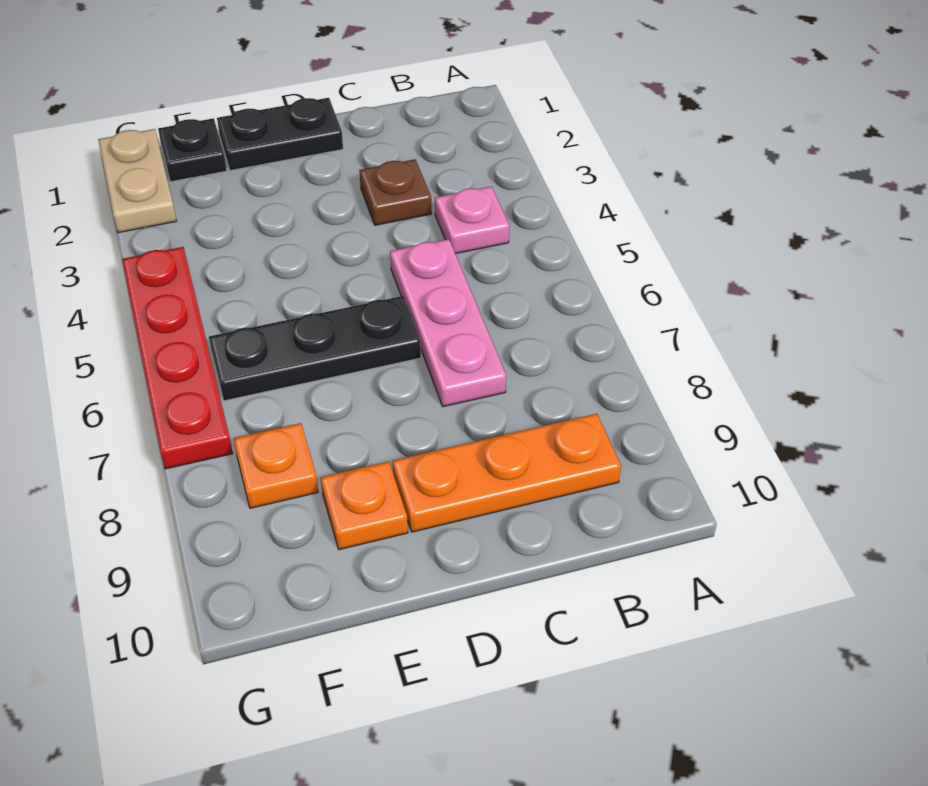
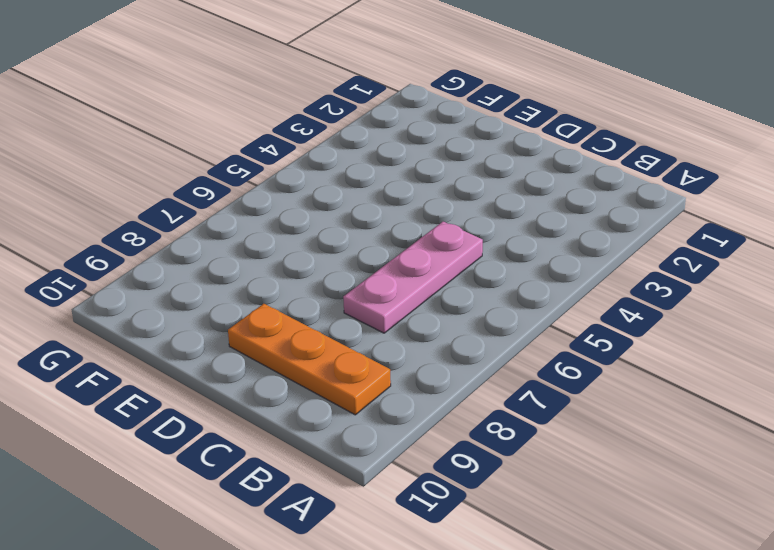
none -> pink 1x1 plate [435,187,509,254]
none -> brown 1x1 plate [359,159,432,225]

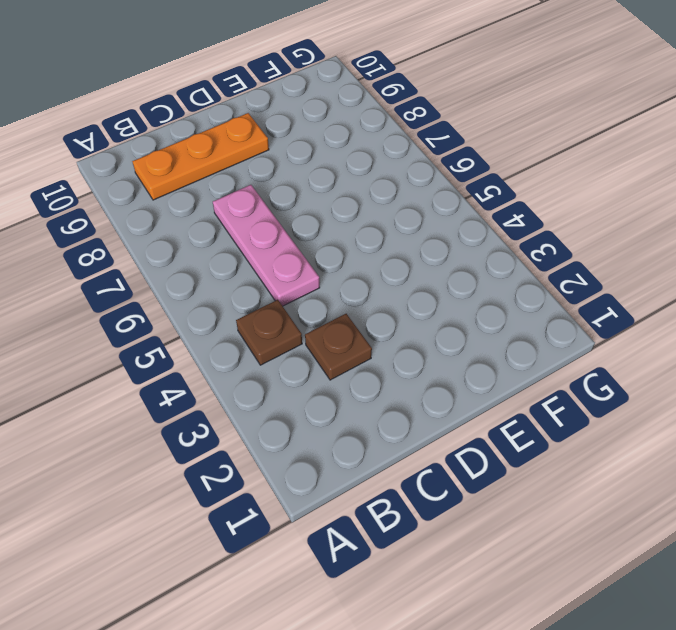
brown 1x1 plate [236,300,302,365] -> pink 1x1 plate [435,187,509,254]
none -> black 1x2 plate [217,98,343,171]
none -> black 1x3 plate [209,296,421,401]

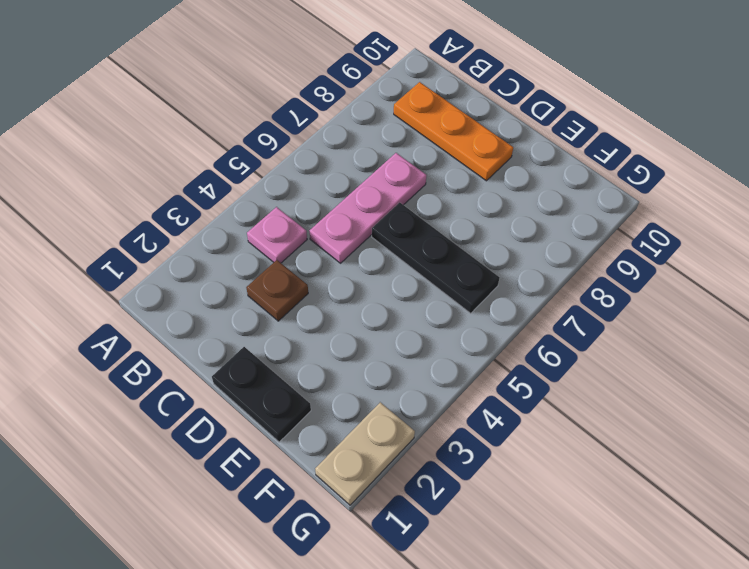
none -> orange 1x1 plate [321,462,408,550]
none -> black 1x1 plate [158,118,227,182]

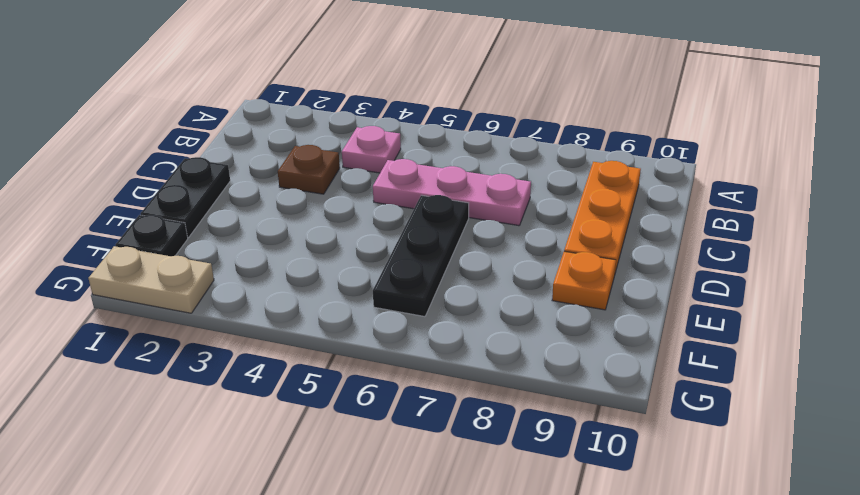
none -> orange 1x1 plate [234,423,318,508]
none -> red 1x4 plate [122,247,233,469]

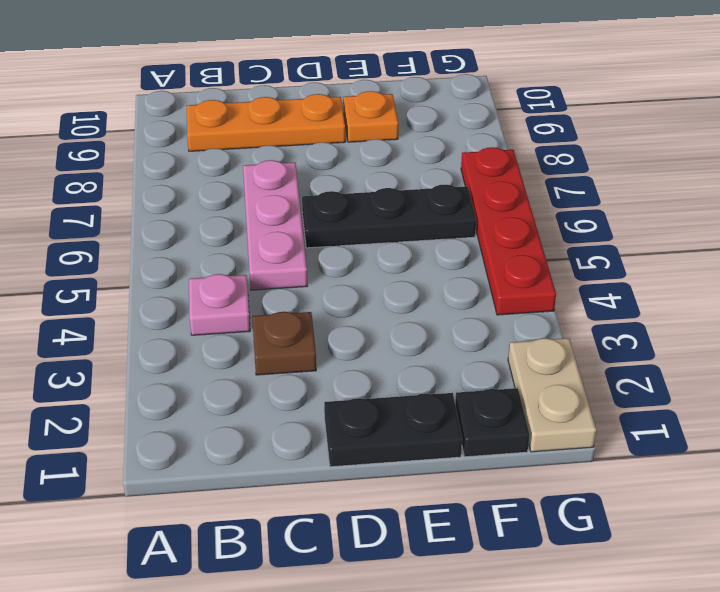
none -> orange 1x1 plate [234,423,318,508]

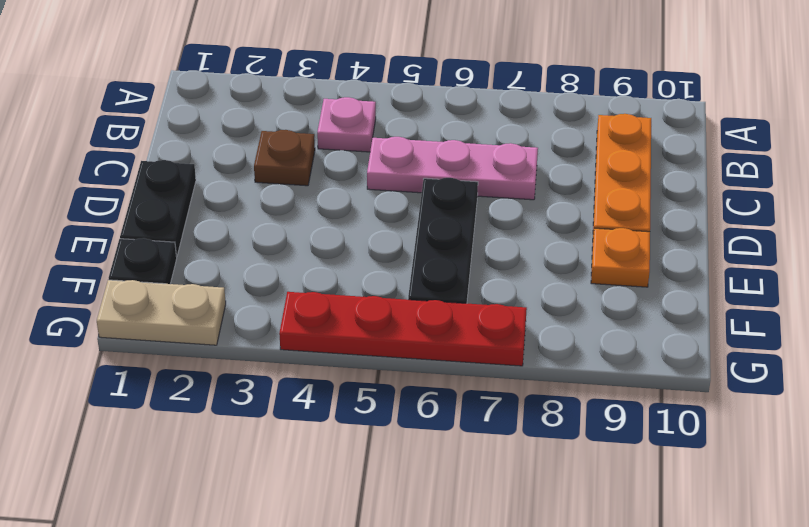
none -> orange 1x1 plate [234,423,318,508]

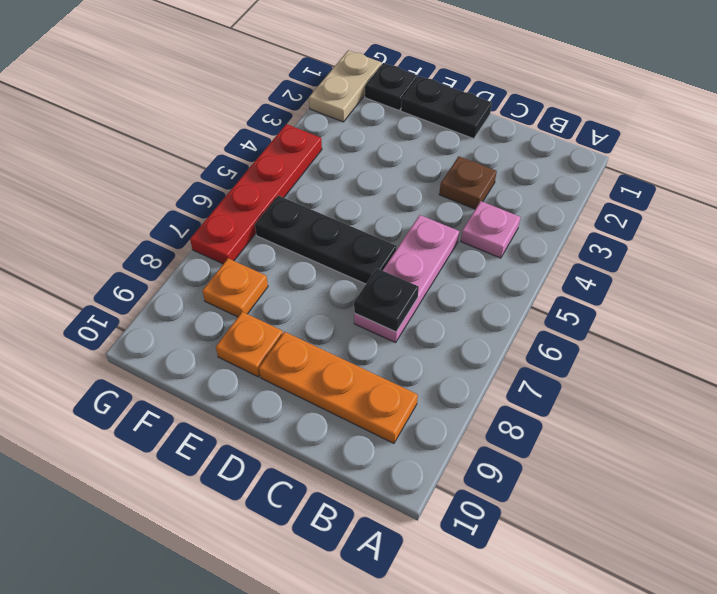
black 1x1 plate [354,268,419,332] -> none

